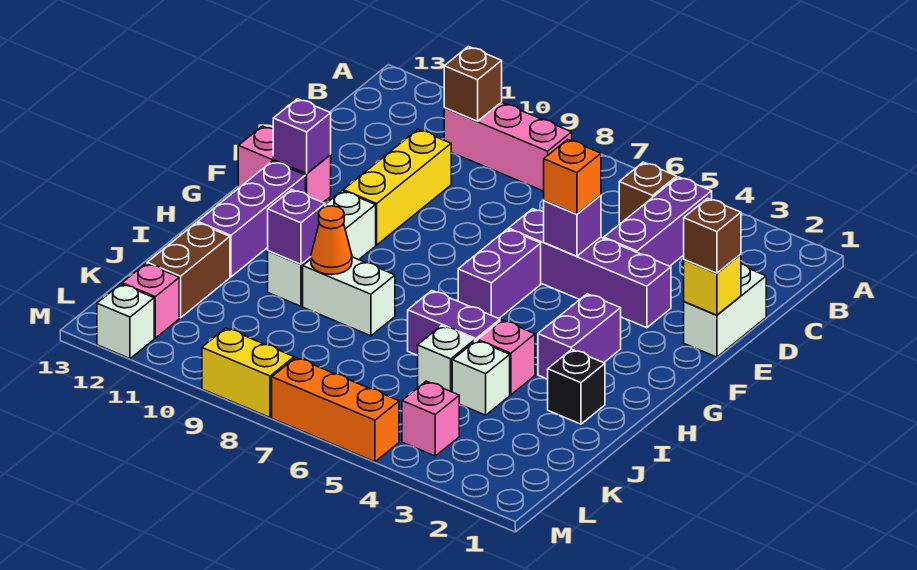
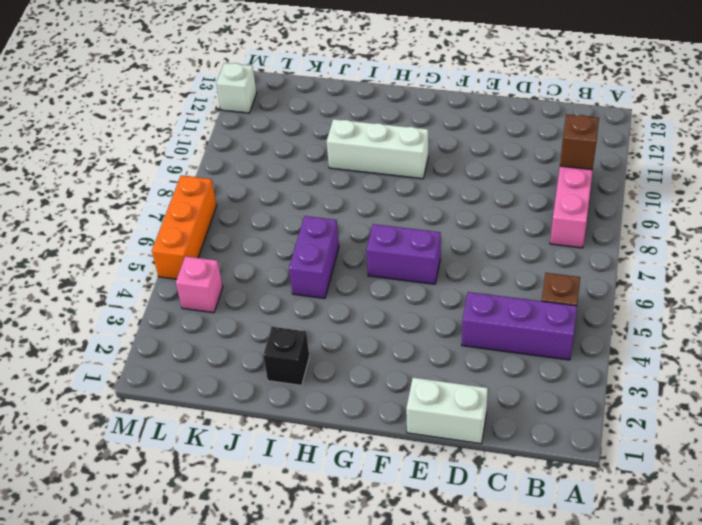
none -> yellow 1x3 brick [343,130,451,245]
none -> purple 1x4 brick [509,209,671,328]
none -> pink 1x2 brick [238,126,331,202]
none -> purple 1x2 brick [538,294,621,379]

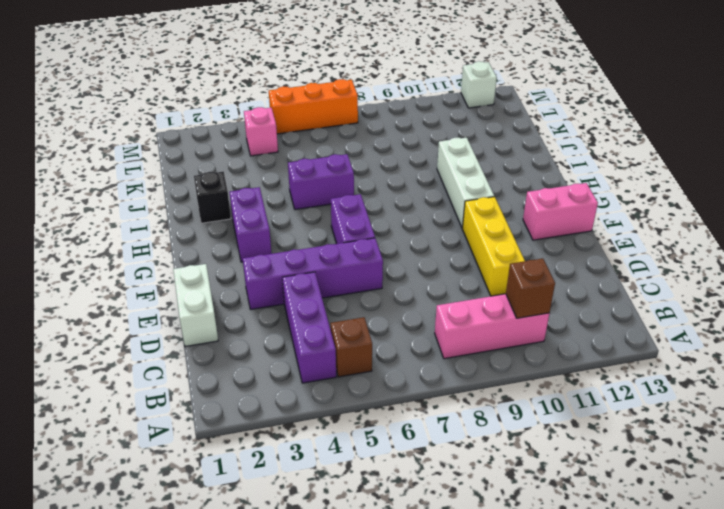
none -> purple 1x3 brick [198,161,306,277]
none -> pink 1x1 brick [478,320,535,395]
none -> white 1x2 brick [303,257,395,336]
none -> white 1x1 brick [452,340,510,415]

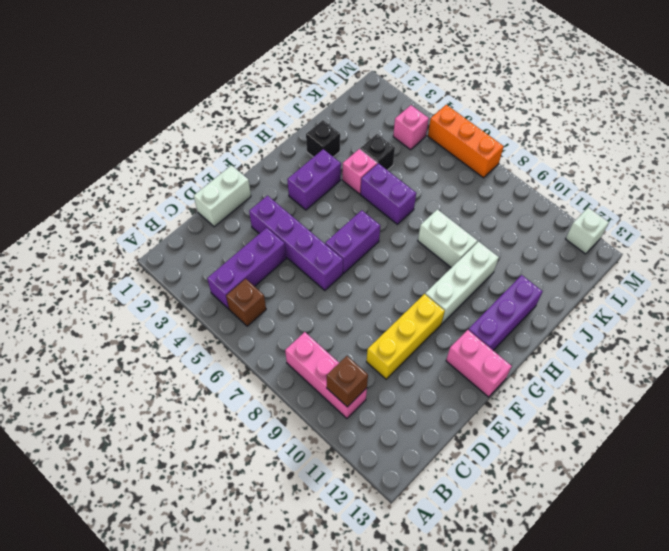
black 1x1 brick [360,134,395,170] -> white 1x1 brick [452,340,510,415]
none -> white 1x1 brick [418,326,475,392]
none -> brown 1x2 brick [147,223,230,318]
none -> pink 1x1 brick [122,263,179,338]
none -> yellow 1x2 brick [202,328,294,417]

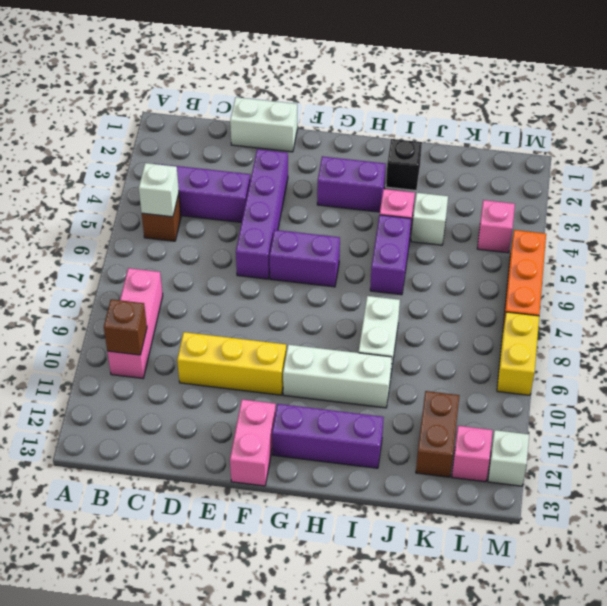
white 1x1 brick [139,163,179,217] -> white 1x1 brick moved to [418,326,475,392]
brown 1x2 brick [416,391,460,477] -> brown 1x2 brick turned to [147,223,230,318]
none -> yellow 1x1 brick [684,254,741,315]
none -> purple 1x1 brick [544,195,601,256]
none -> purple 1x1 brick [273,99,331,174]
none -> orange 1x1 cone [311,206,352,274]

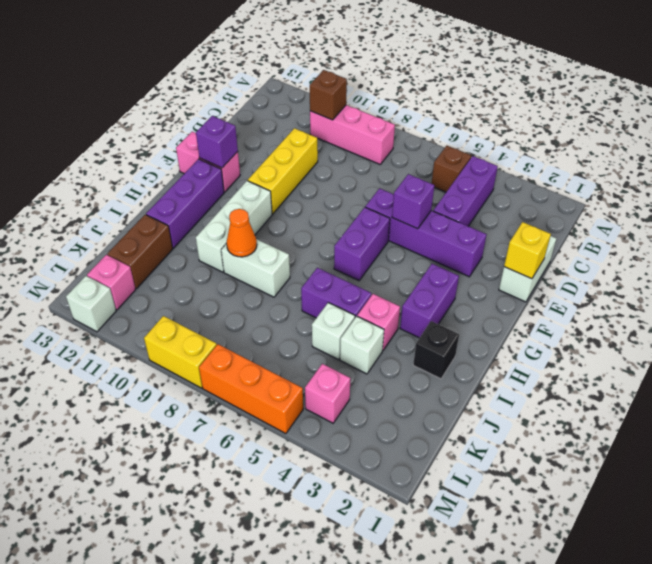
none -> purple 1x1 brick [268,190,325,264]
none -> brown 1x1 brick [684,198,741,273]
none -> orange 1x1 brick [544,139,601,214]

